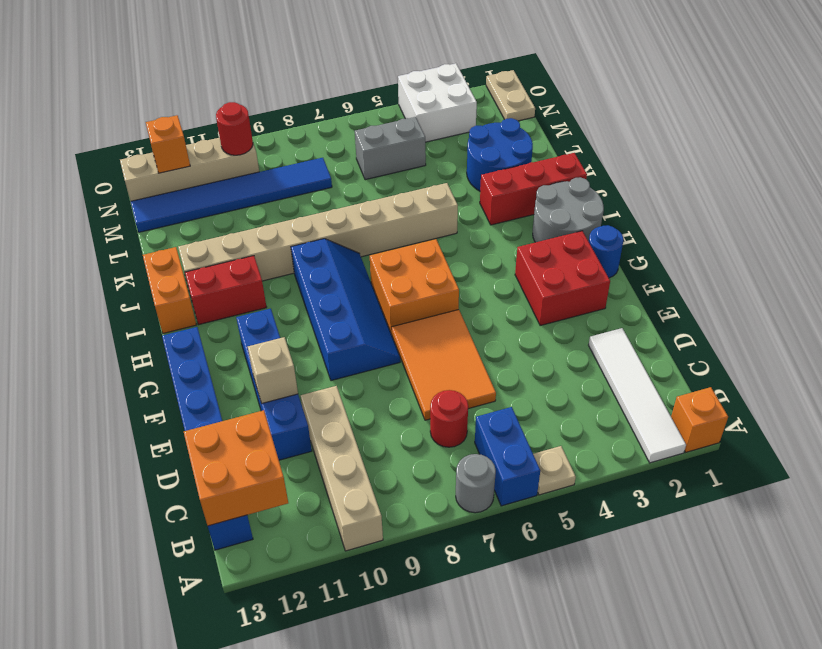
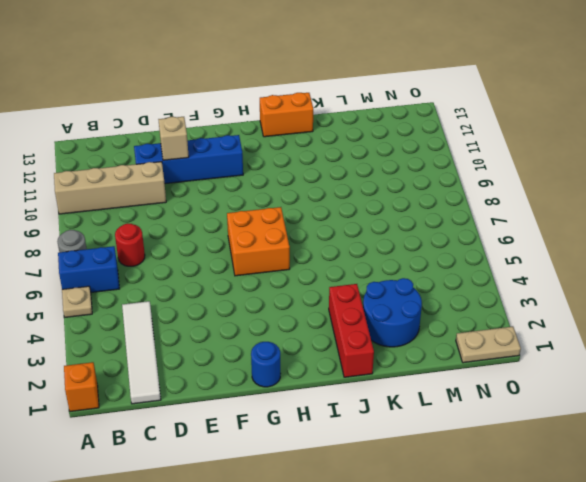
white 1x4 tile [122,301,161,404] -> white 1x4 tile turned to [589,328,686,463]
none -> blue 1x6 brick [162,327,253,550]
none -> orange 2x3 tile [391,310,496,420]
none -> red 2x2 brick [515,231,610,325]

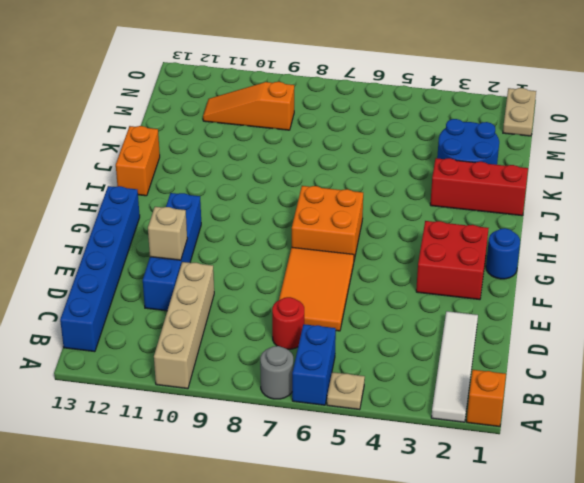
orange 1x3 slope [203,82,294,130] -> blue 1x6 tile [131,158,332,232]
none -> blue 2x4 slope [291,239,400,381]
none -> grey 2x2 round brick [533,177,604,242]
none -> red 1x2 brick [185,256,267,325]

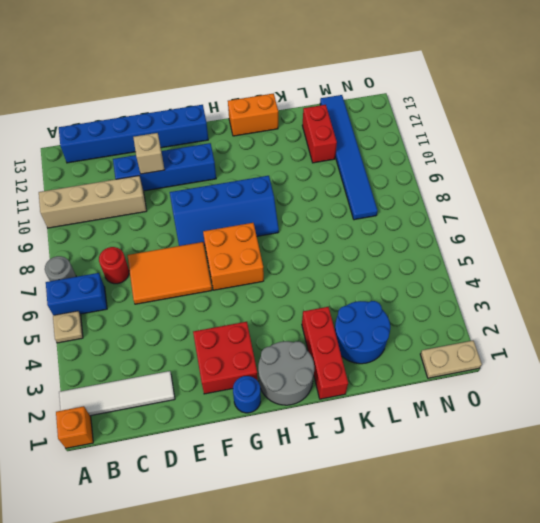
red 1x2 brick [302,105,337,163] -> red 1x2 brick moved to [185,256,267,325]
none -> tan 1x8 brick [178,183,458,284]
none -> grey 1x2 brick [355,117,426,180]
none -> white 2x2 brick [398,63,477,142]

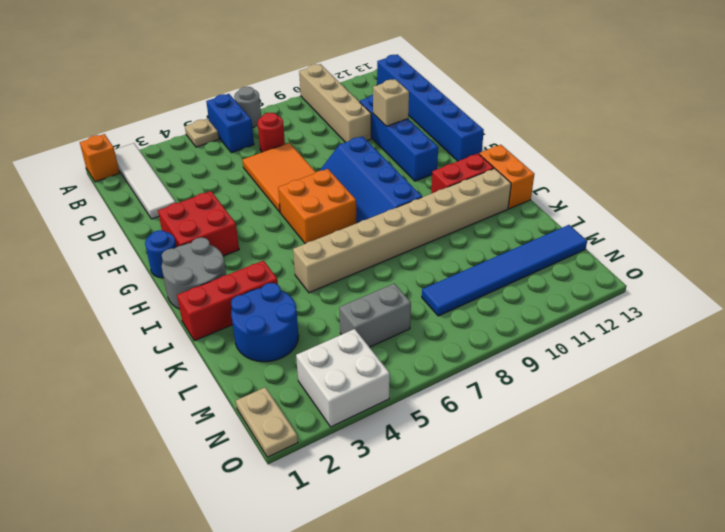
none -> tan 1x4 brick [120,138,259,201]
none -> orange 2x2 brick [184,410,288,526]
none -> red 1x1 round brick [216,102,253,155]

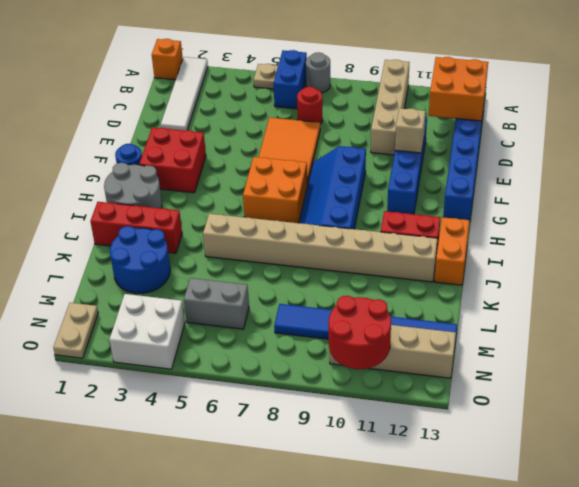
red 2x2 round brick [329,296,391,369] -> red 1x1 round brick [216,102,253,155]
none -> orange 1x1 brick [146,115,190,173]

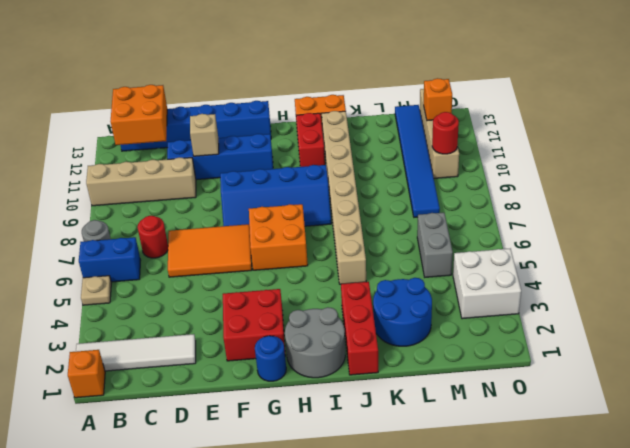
none -> tan 1x2 plate [486,70,535,121]

